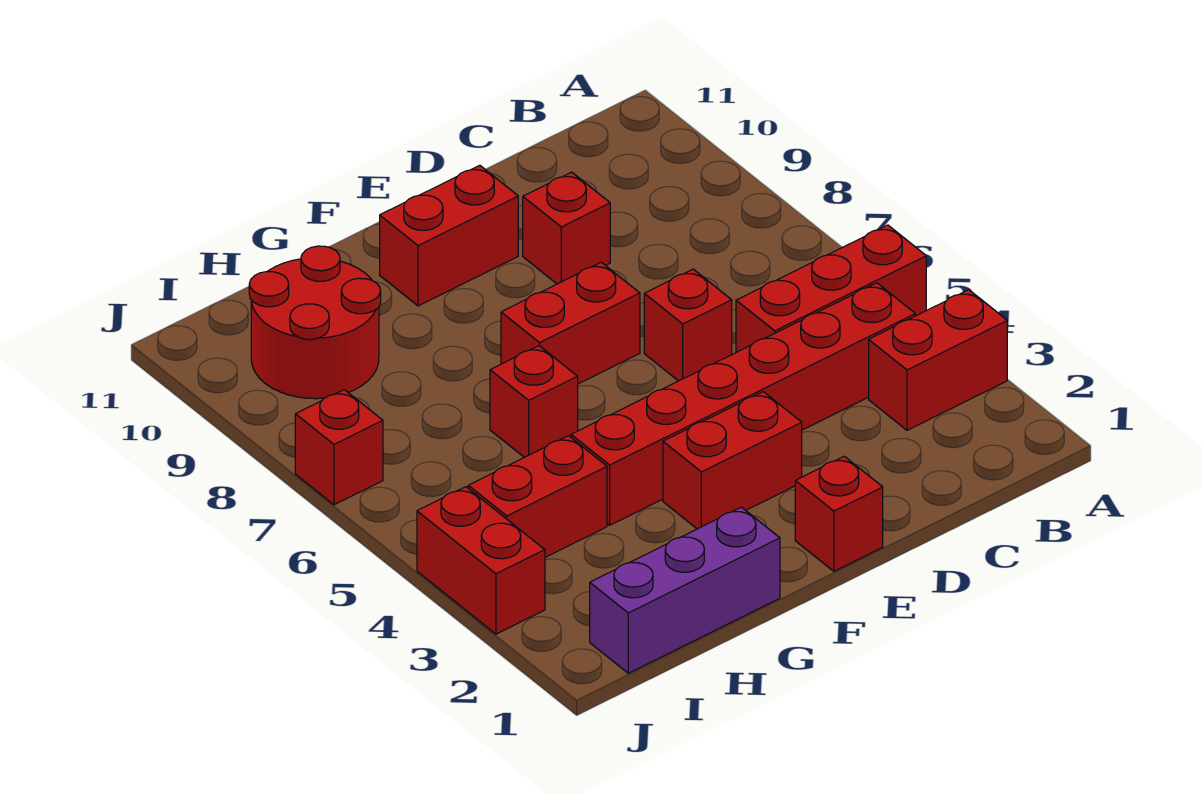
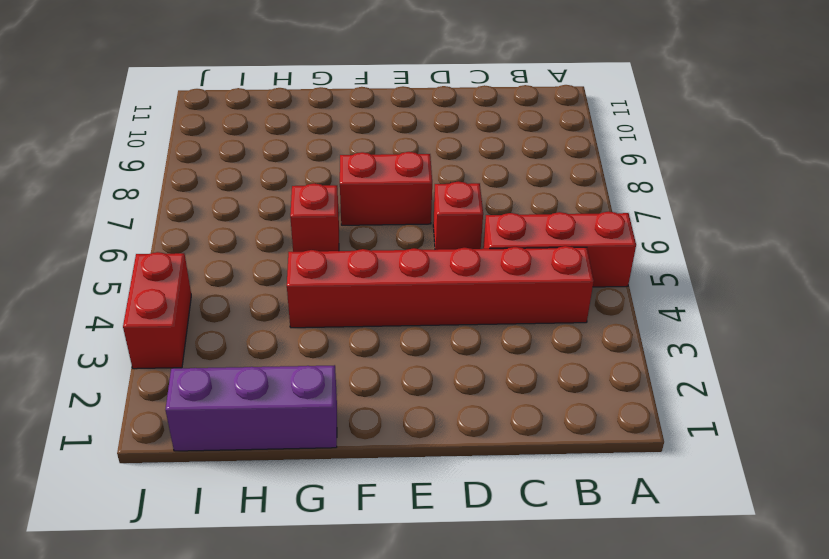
none -> red 1x2 brick [869,290,1007,430]
none -> red 1x1 brick [523,172,610,284]
none -> red 1x1 brick [795,456,883,571]

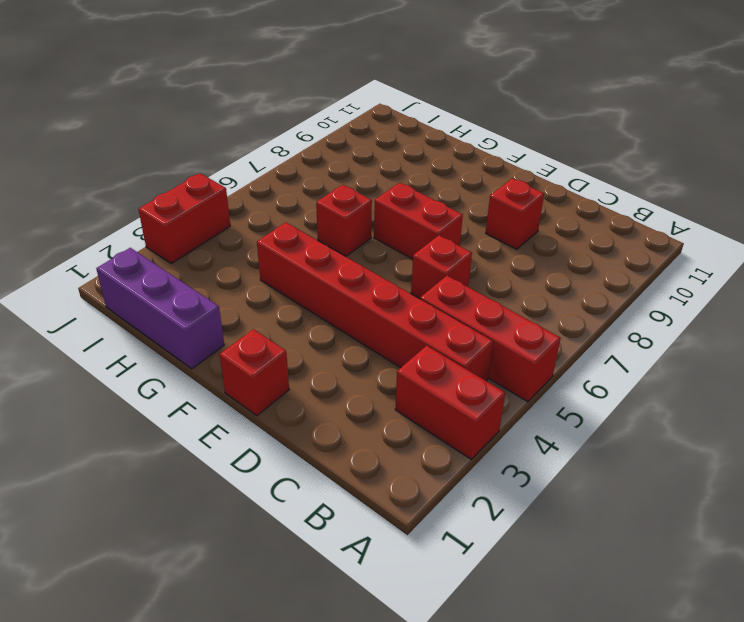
none -> red 1x2 brick [663,392,802,529]
none -> red 1x2 brick [380,165,518,306]
none -> red 1x2 brick [468,436,607,557]

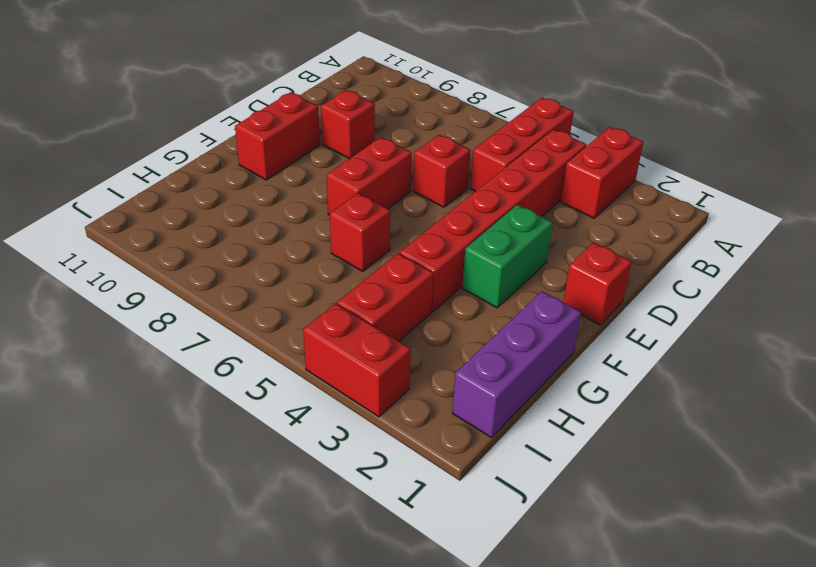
green 1x2 brick [462,205,553,308] -> red 1x2 brick [663,392,802,529]
none -> red 2x2 round brick [249,246,381,399]
none -> red 1x1 brick [295,390,383,505]

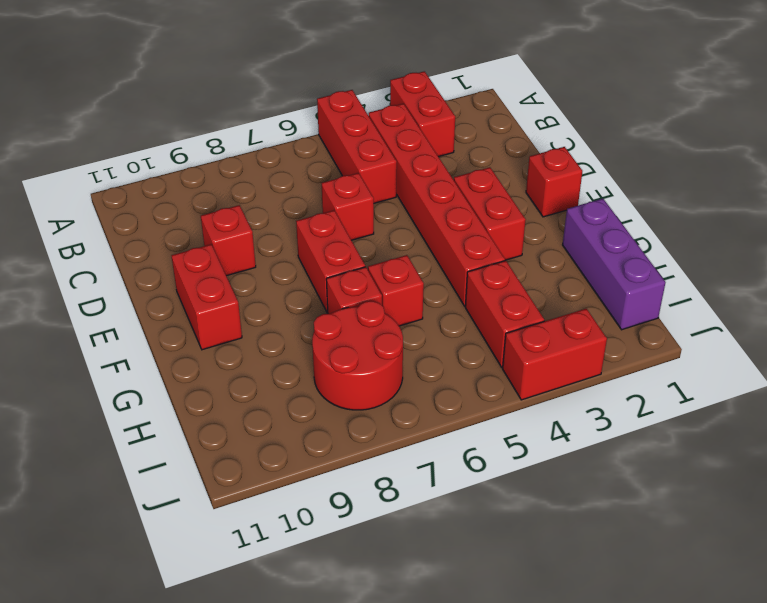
red 1x1 brick [326,267,382,314] -> red 1x1 brick moved to [295,390,383,505]
red 2x2 round brick [312,301,403,410] -> red 2x2 round brick moved to [249,246,381,399]

